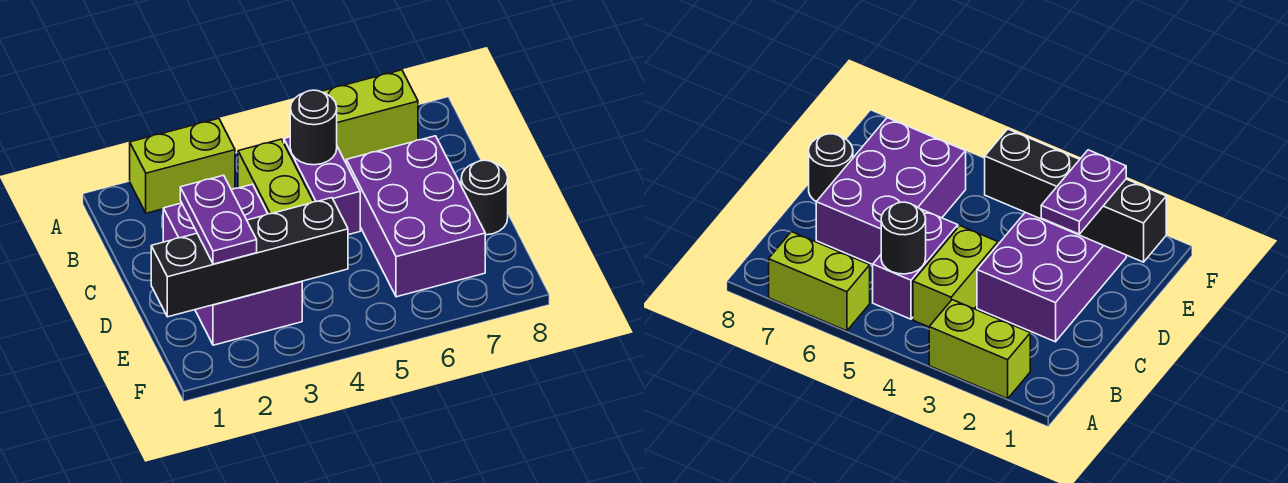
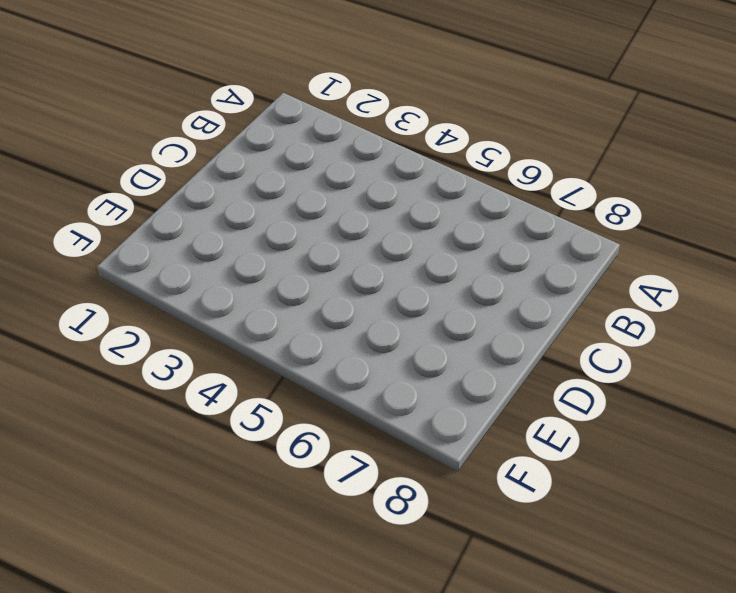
none -> lime 1x2 brick [130,118,235,213]
none -> lime 1x2 brick [321,70,418,161]

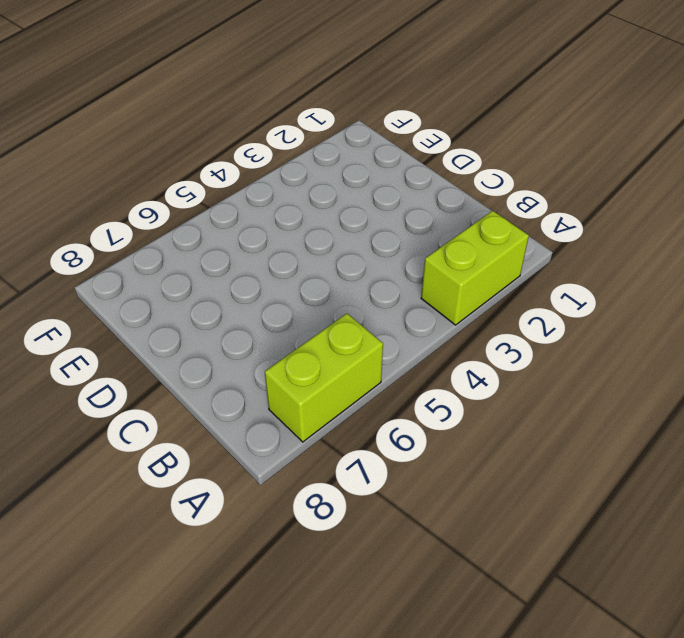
none -> lime 1x2 brick [238,139,313,214]
none -> purple 1x2 brick [284,137,360,235]

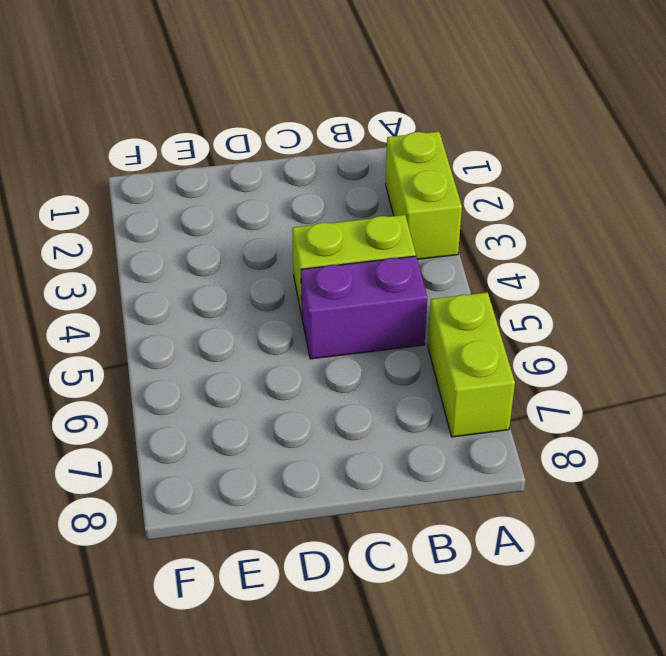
none -> purple 2x3 brick [163,184,302,345]
none -> purple 2x3 brick [346,136,485,297]

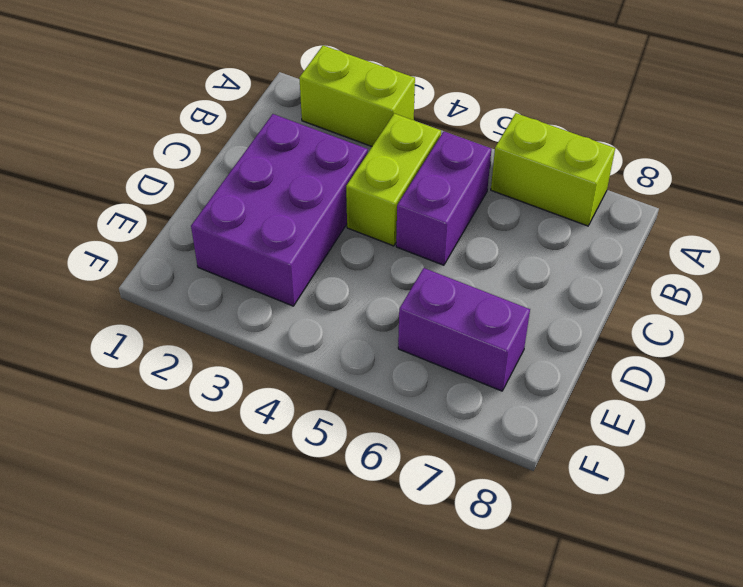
purple 1x2 brick [398,268,530,391] -> purple 2x3 brick [346,136,485,297]
none -> black 1x1 round brick [461,160,508,235]
none -> black 1x1 round brick [290,90,337,165]

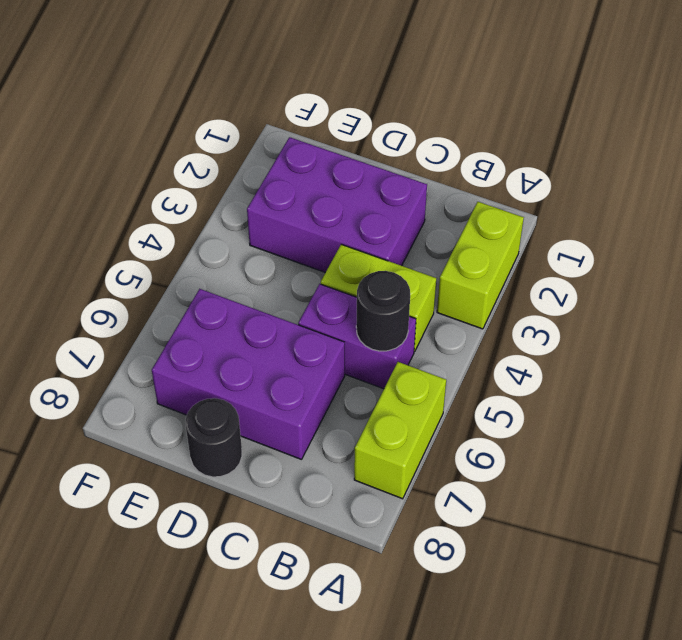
none -> black 1x4 brick [151,198,348,317]
none -> purple 1x2 plate [180,175,257,264]

